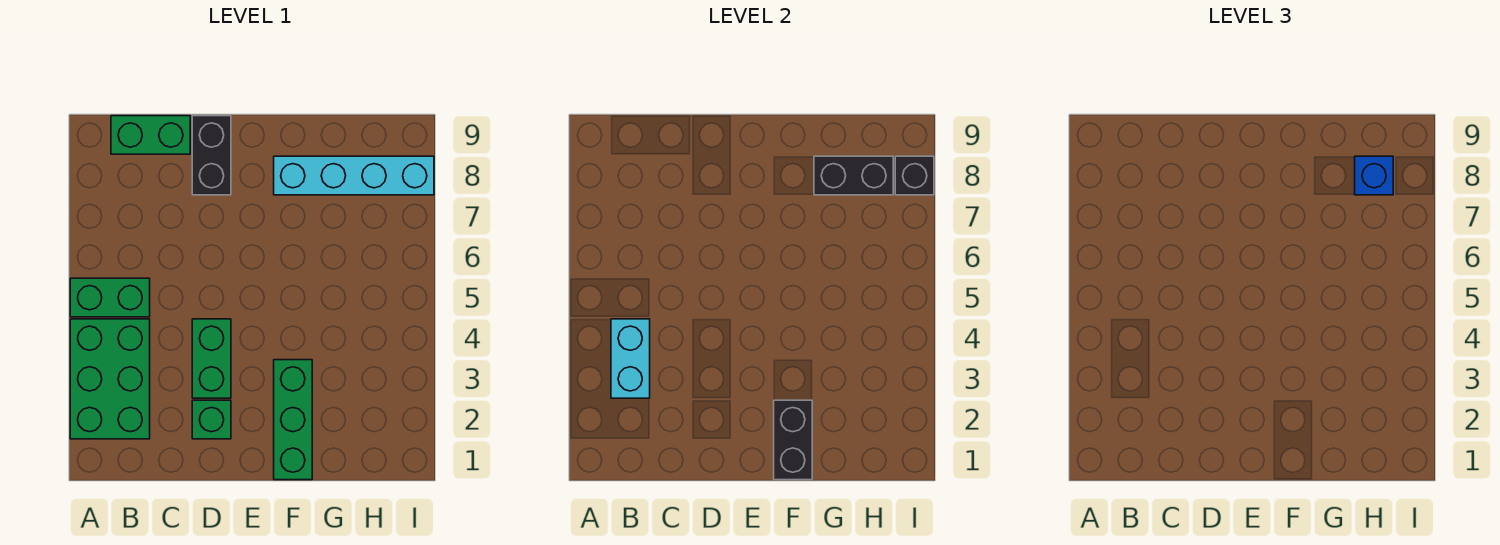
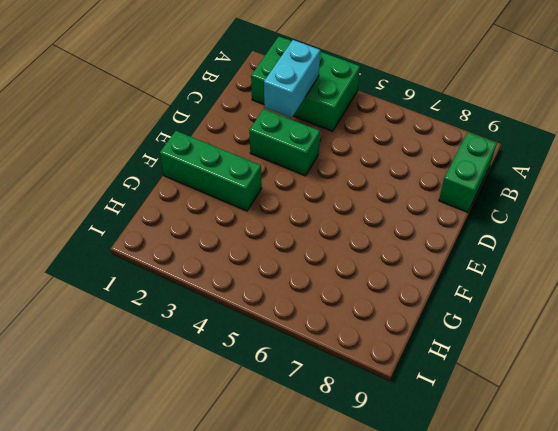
cyan 1x2 brick [264,40,320,118] -> cyan 1x2 brick turned to [611,319,650,398]
none -> green 1x2 brick [70,278,150,317]
none -> green 1x1 brick [192,400,231,439]
none -> black 1x2 brick [192,116,231,195]

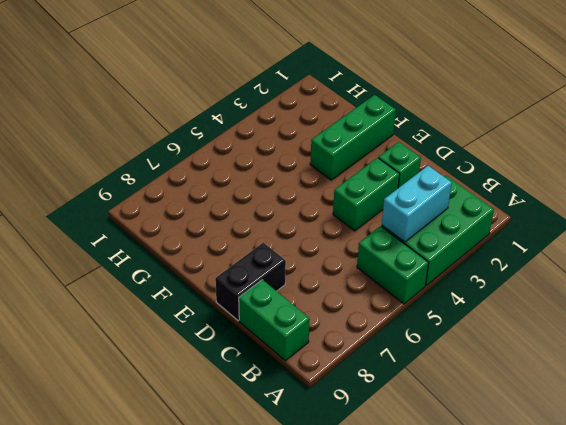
none -> cyan 1x4 brick [274,156,434,195]
none -> black 1x2 brick [774,400,812,480]
none -> black 1x2 brick [814,156,893,195]

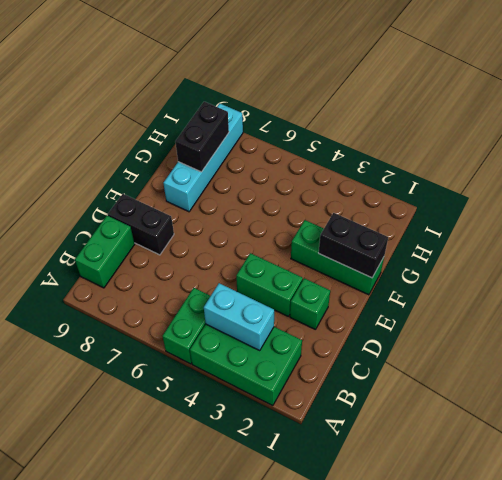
none -> black 1x1 brick [895,156,934,195]
none -> blue 1x1 brick [1355,156,1393,195]

